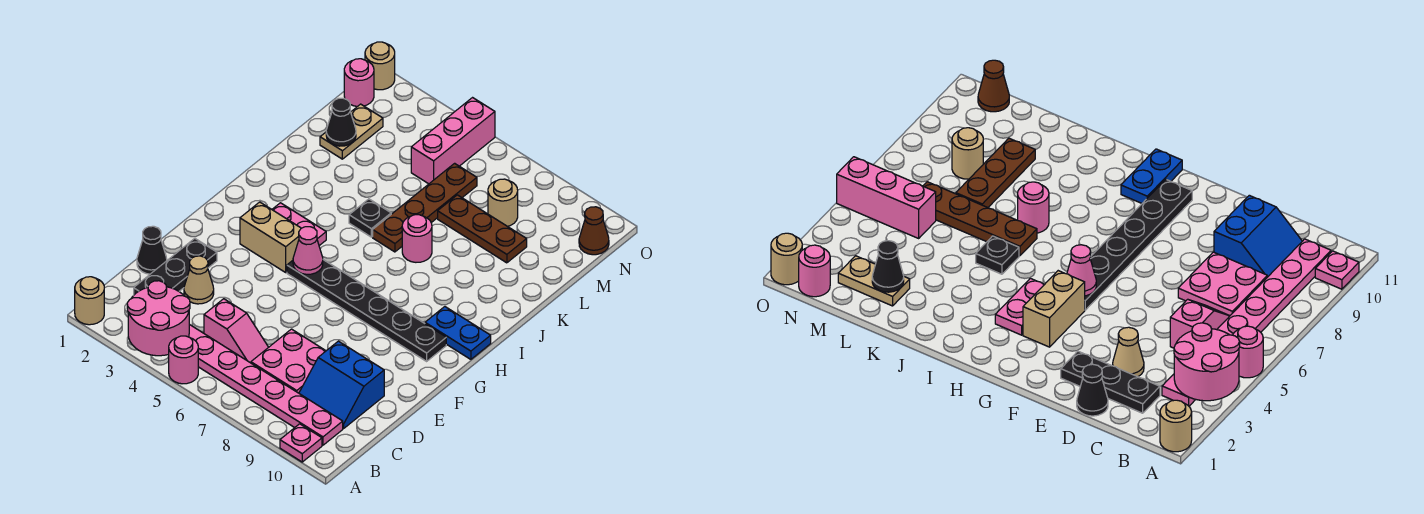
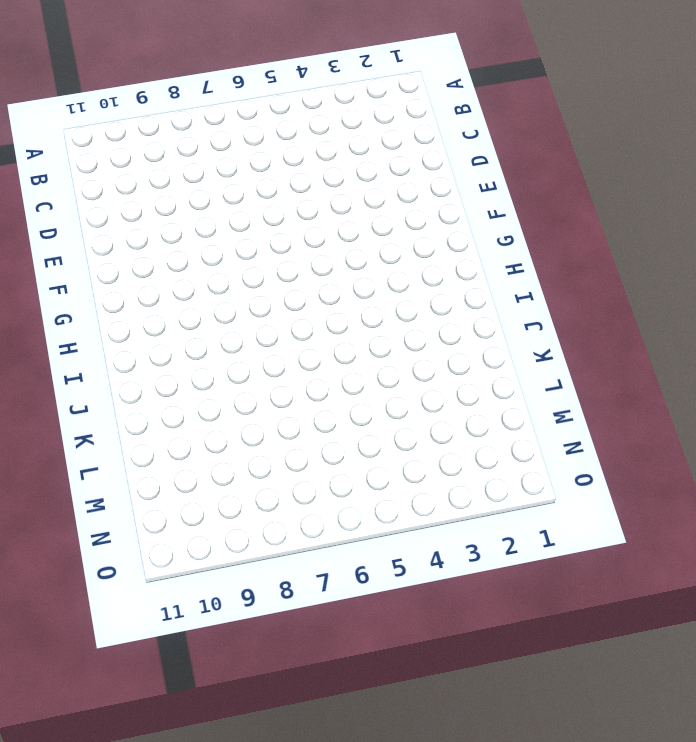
none -> tan 1x1 round brick [75,277,104,325]
none -> pink 1x1 round brick [169,336,198,384]
none -> pink 1x1 plate [280,424,322,462]

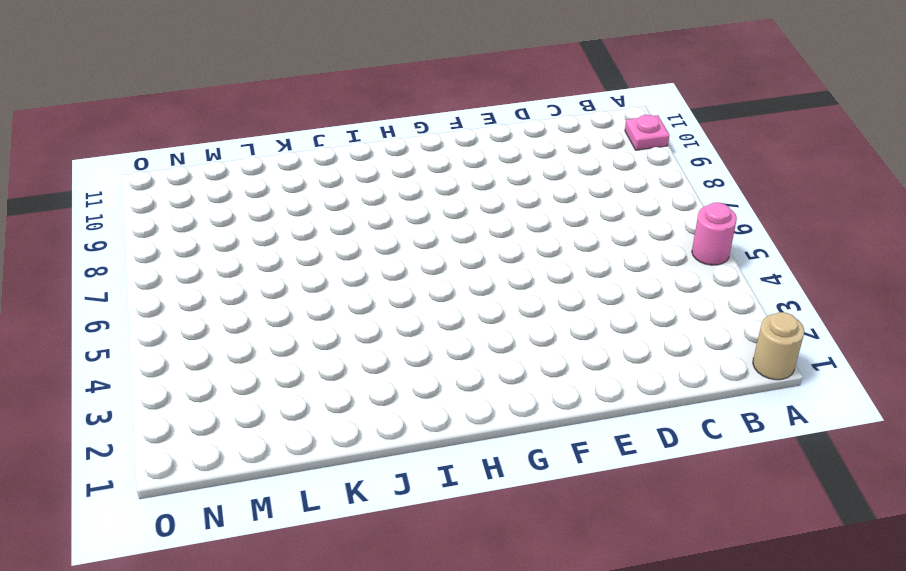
none -> pink 1x8 plate [189,324,343,445]
none -> black 1x3 plate [134,238,217,295]
none -> pink 1x2 slope [204,299,269,363]

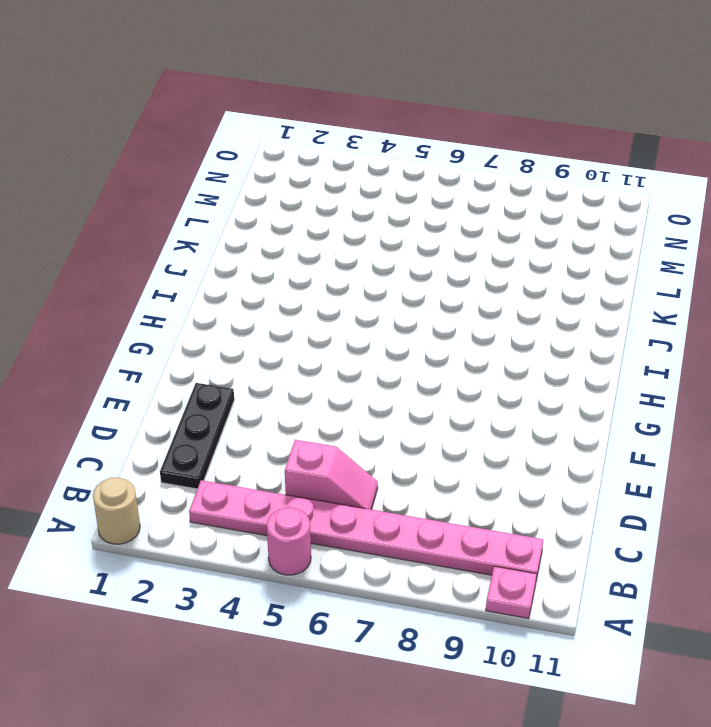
none -> pink 2x2 plate [251,329,326,393]
none -> blue 2x2 slope [299,341,384,428]
none -> black 1x1 cone [137,226,167,274]

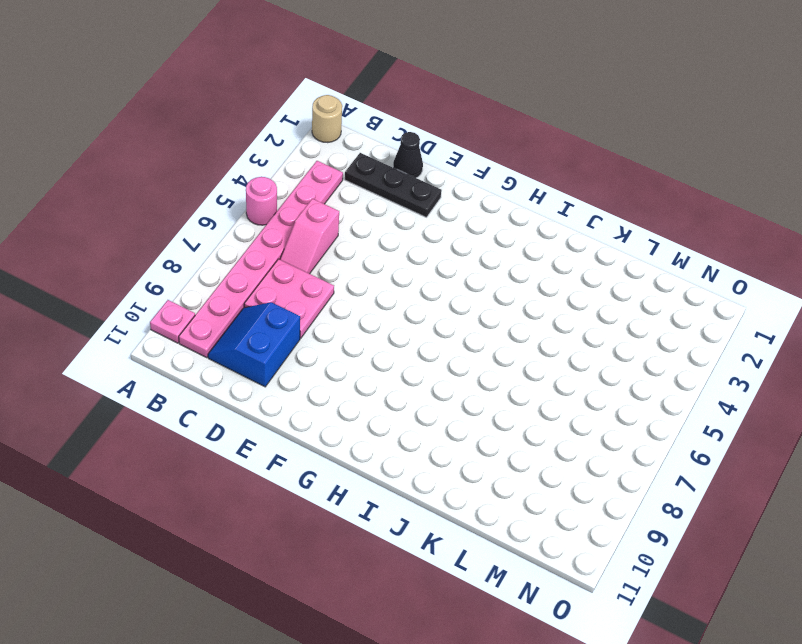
none -> tan 1x1 cone [184,256,214,304]
none -> tan 1x2 brick [240,202,301,272]
none -> black 1x6 plate [287,260,446,361]

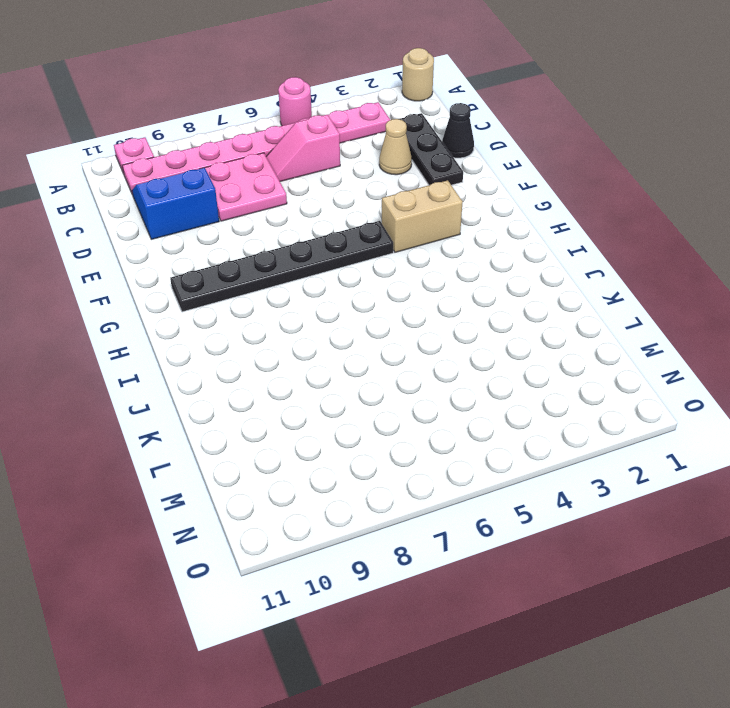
none -> pink 1x2 plate [272,203,326,246]
none -> blue 1x2 plate [425,307,491,359]
none -> black 1x1 plate [349,199,391,237]

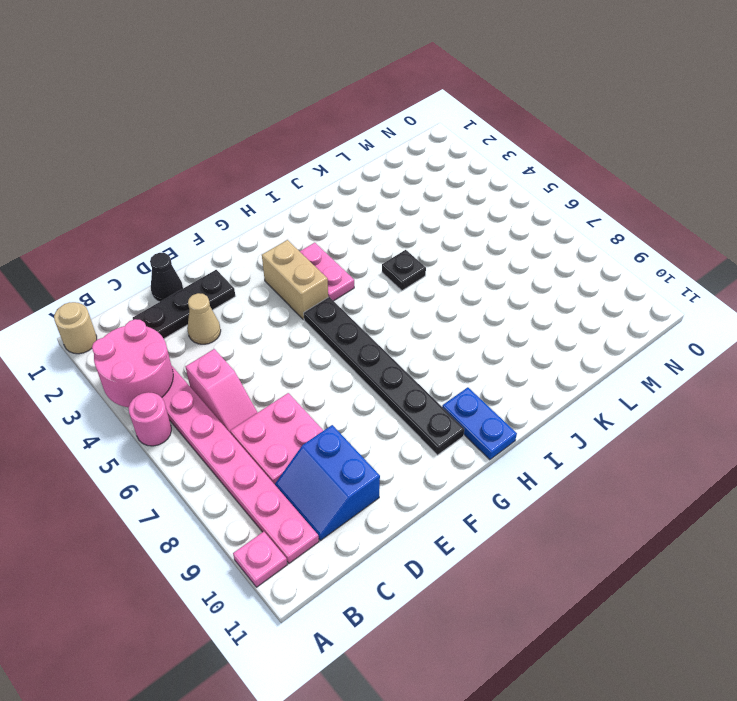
none -> brown 1x4 plate [373,163,477,252]
none -> pink 1x1 round brick [402,215,432,262]
none -> tan 1x2 plate [320,104,383,159]

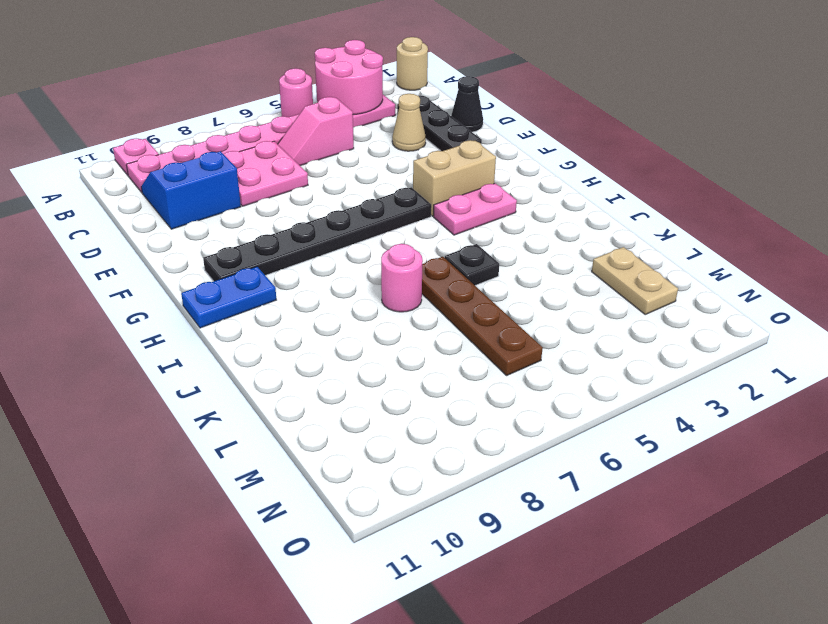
none -> brown 1x3 plate [438,195,527,263]
none -> pink 1x3 brick [411,98,495,184]
none -> tan 1x1 round brick [488,179,518,226]

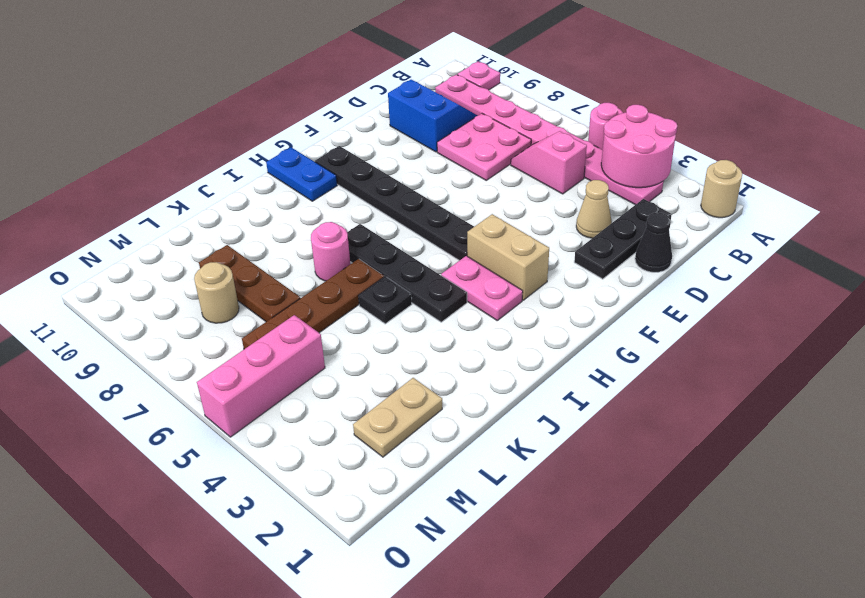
black 1x4 plate [347,224,467,322] -> none
none -> pink 1x1 round brick [344,59,374,107]
none -> brown 1x1 cone [579,207,609,255]
none -> tan 1x1 round brick [365,42,395,90]

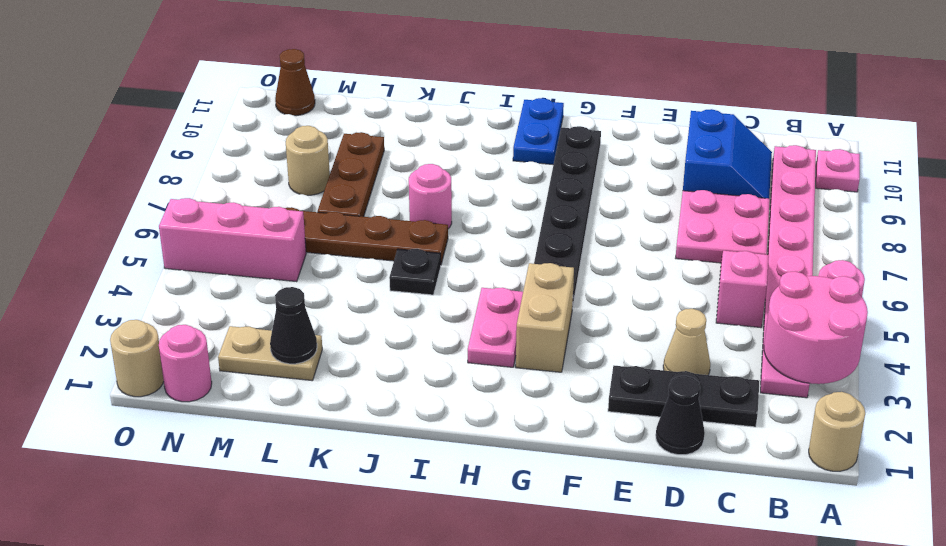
none -> pink 1x1 cone [293,227,323,274]

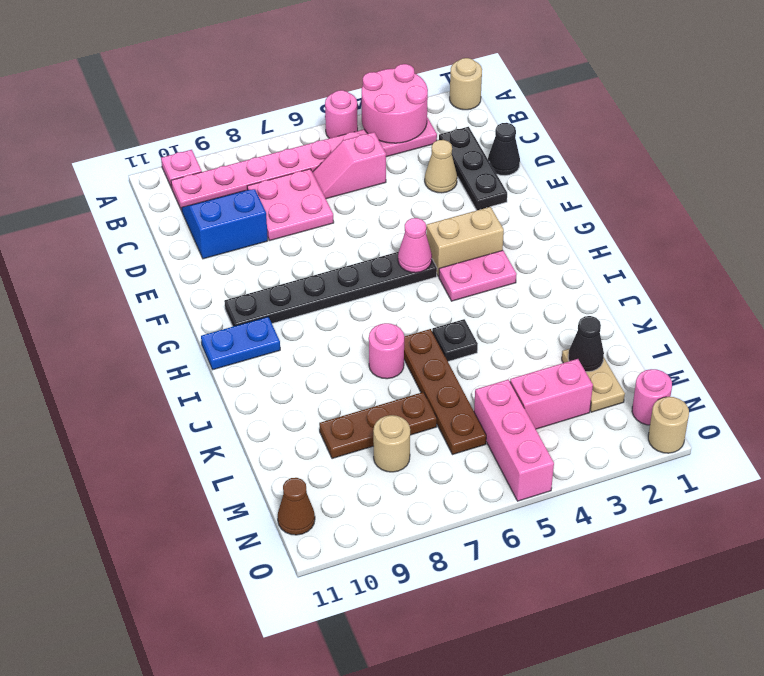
pink 1x2 brick [510,359,593,429] -> none

